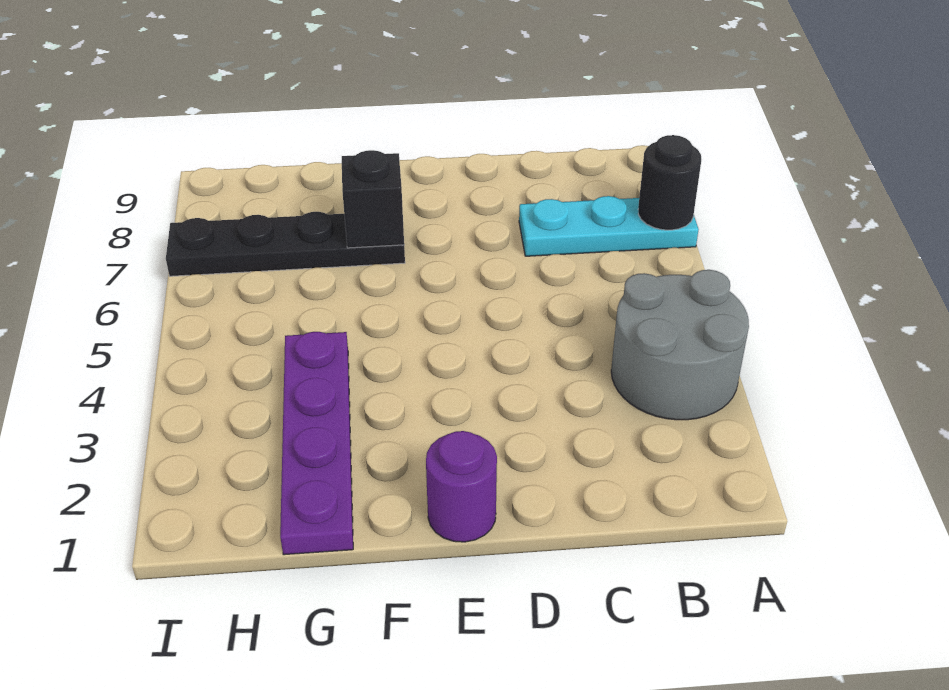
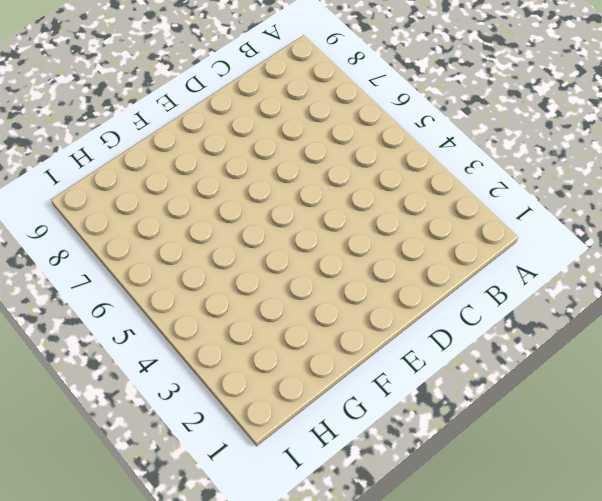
none -> grey 2x2 round brick [611,270,749,420]
none -> cyan 1x3 plate [519,196,699,256]

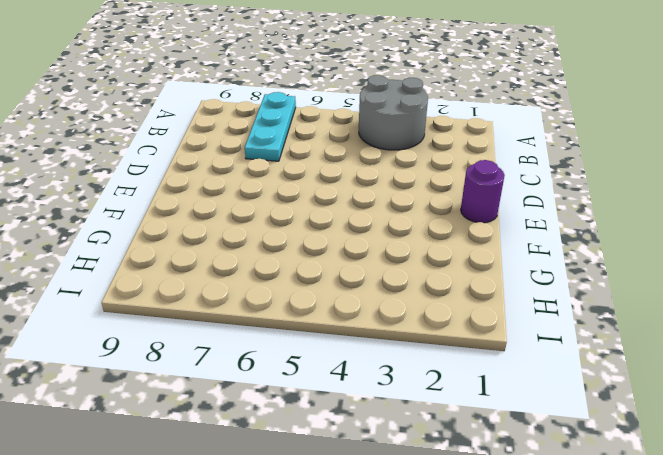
none -> black 1x4 plate [166,212,405,276]
none -> purple 1x4 plate [280,332,353,555]

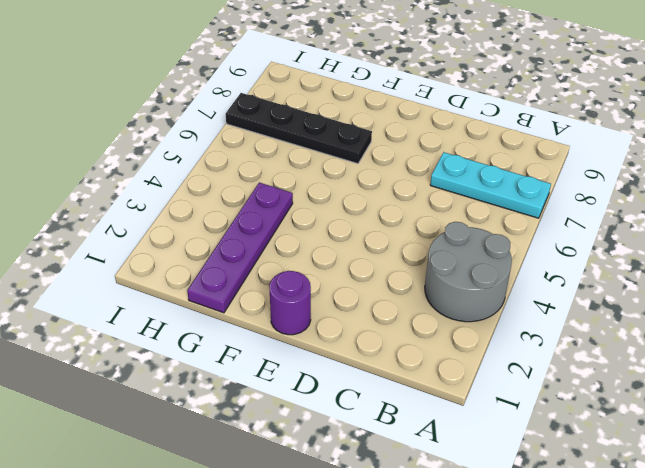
none -> black 1x1 round brick [638,135,701,230]
none -> black 1x1 brick [342,150,404,248]

